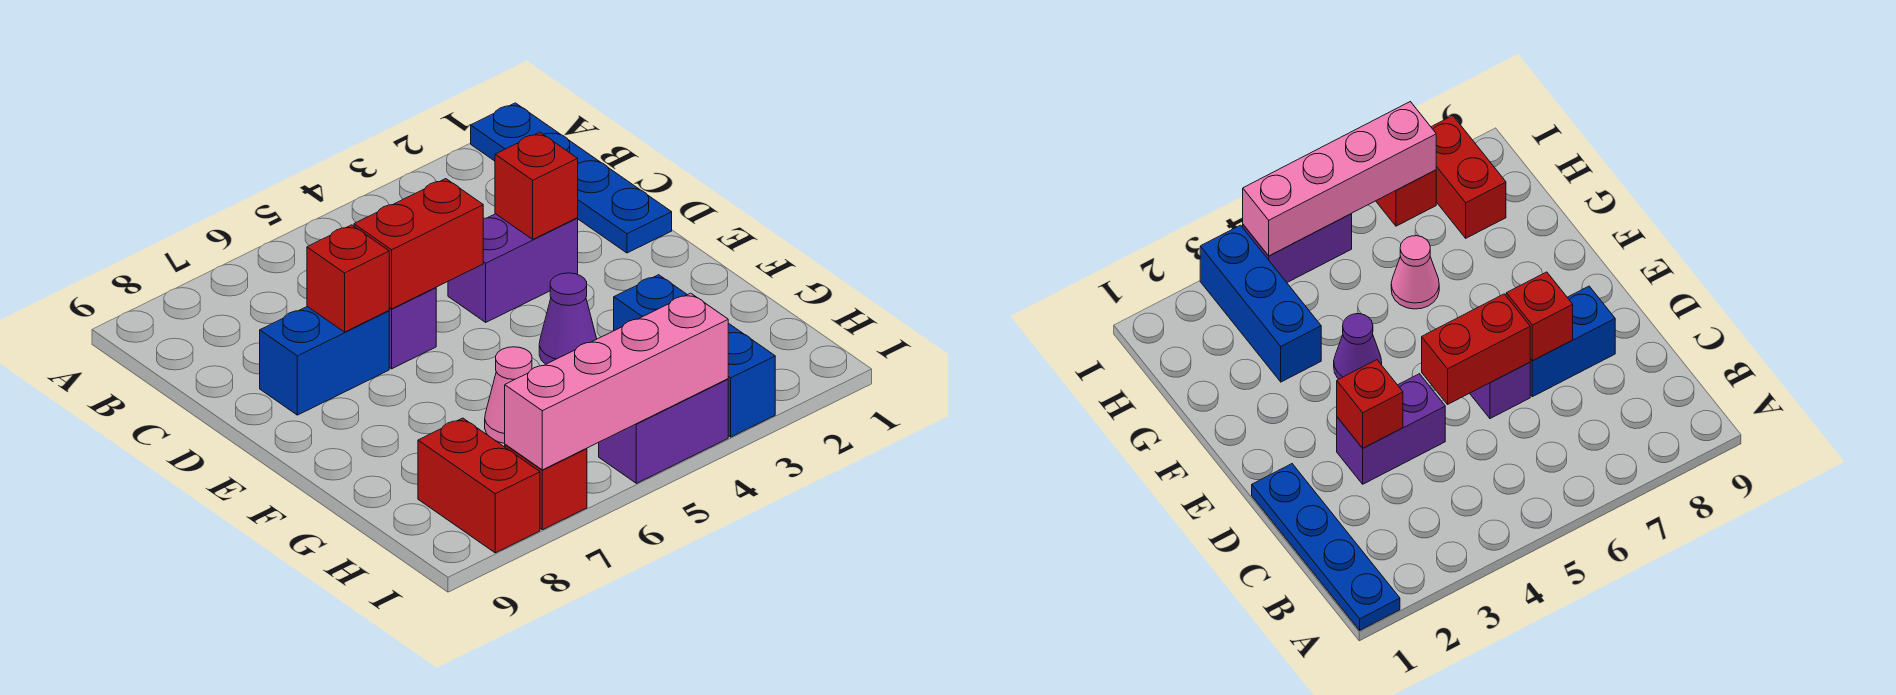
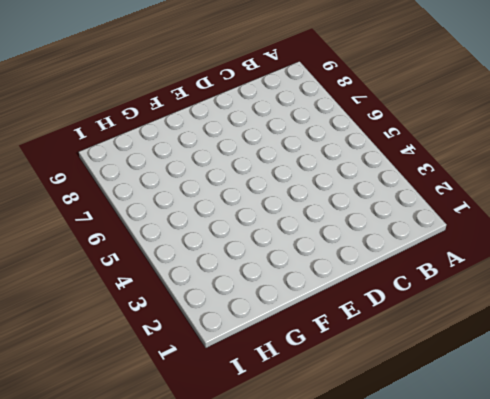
none -> blue 1x4 plate [471,103,672,253]
none -> purple 1x2 brick [448,214,578,322]
none -> purple 1x1 brick [389,288,436,369]

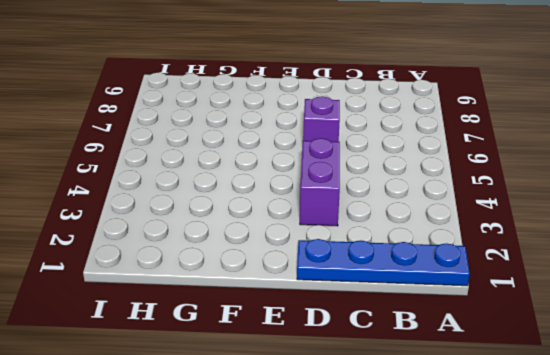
none -> blue 1x2 brick [260,307,389,415]
none -> purple 1x1 cone [539,273,597,364]
none -> blue 1x3 brick [614,275,775,437]

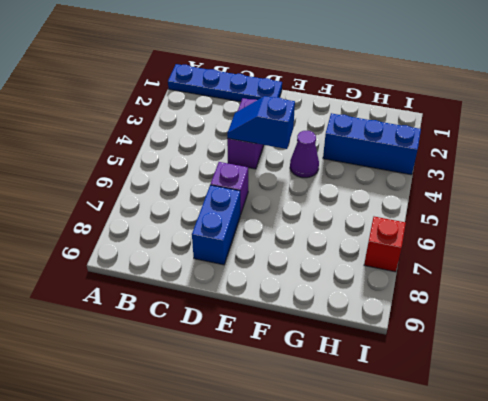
blue 1x2 slope [227,96,295,149] -> none
none -> pink 1x1 cone [485,347,532,444]
none -> red 1x2 brick [418,418,540,553]
none -> purple 1x2 brick [599,379,728,483]

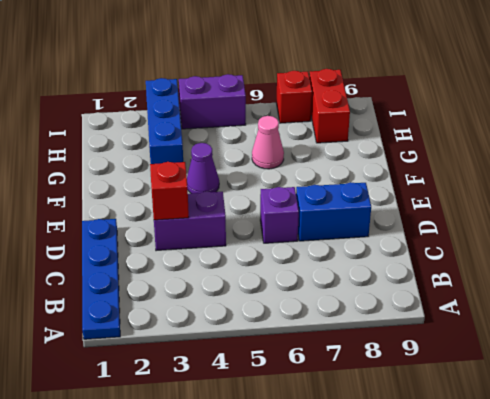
none -> red 1x2 brick [354,179,483,309]
none -> red 1x1 brick [307,225,389,332]
none -> pink 1x4 brick [505,293,728,470]

